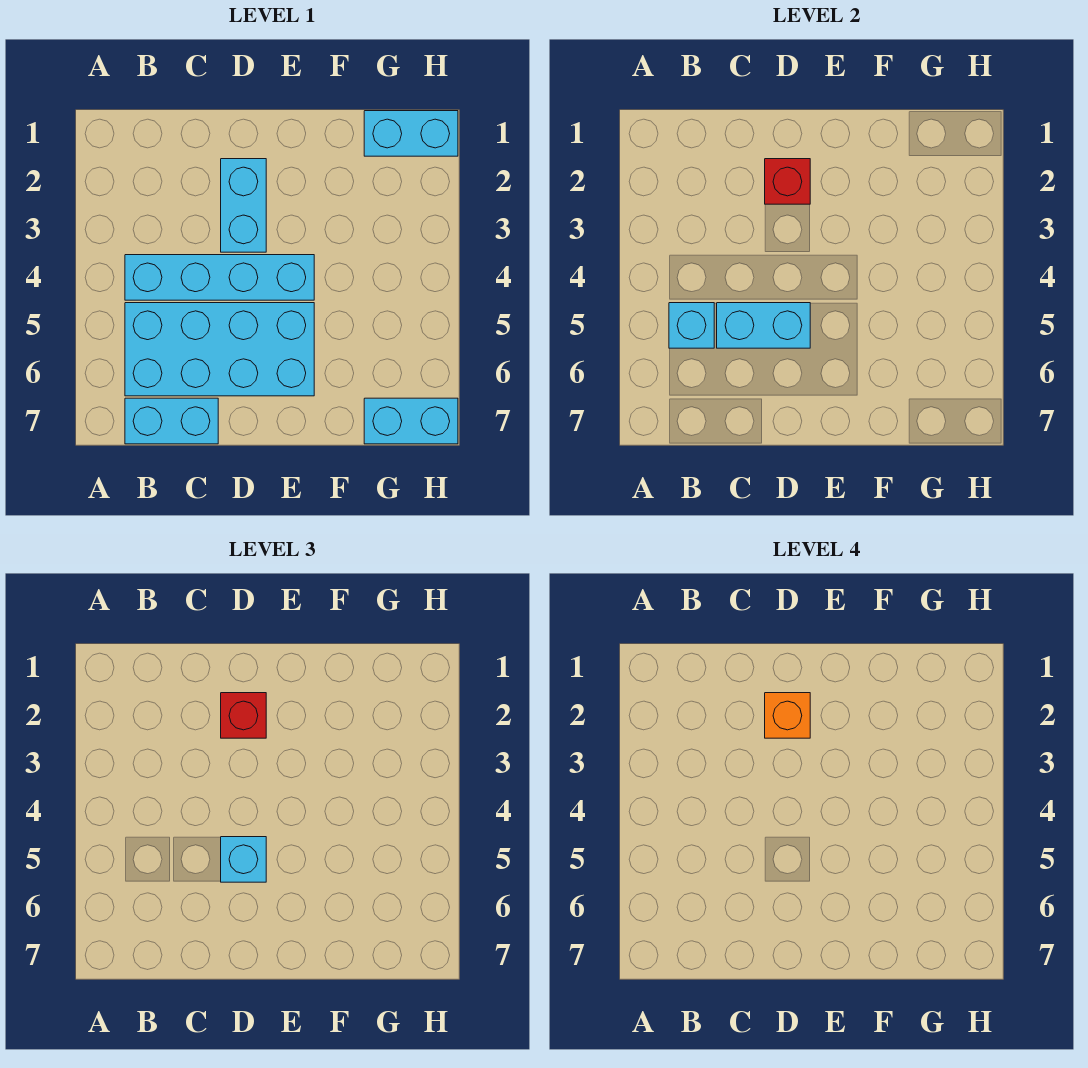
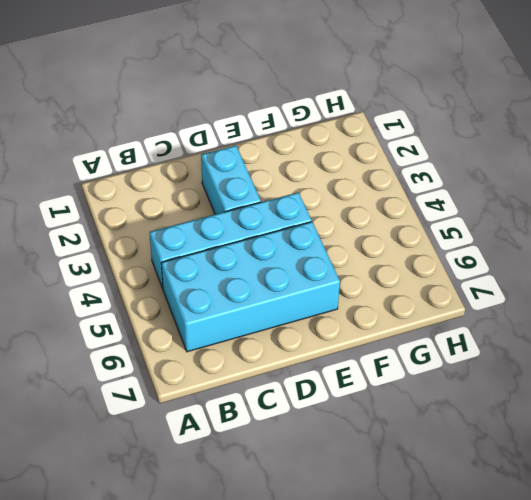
none -> cyan 1x2 brick [125,398,218,444]
none -> cyan 1x2 brick [364,111,458,156]
none -> cyan 1x2 brick [364,398,458,444]

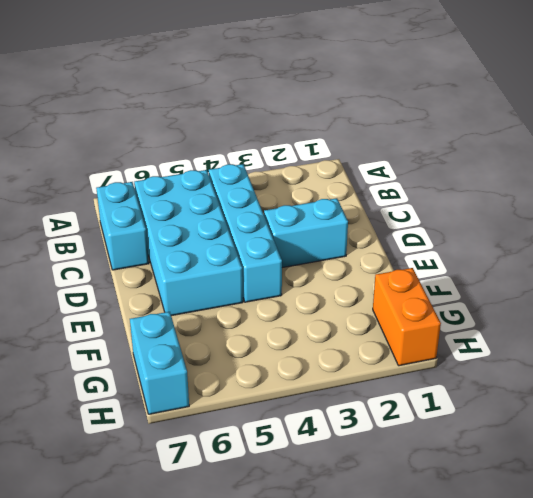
orange 1x2 brick [373,268,441,366] -> cyan 1x2 brick [364,111,458,156]
none -> cyan 1x1 brick [669,303,714,348]
none -> cyan 1x2 brick [717,303,810,348]
none -> red 1x1 brick [765,159,810,204]

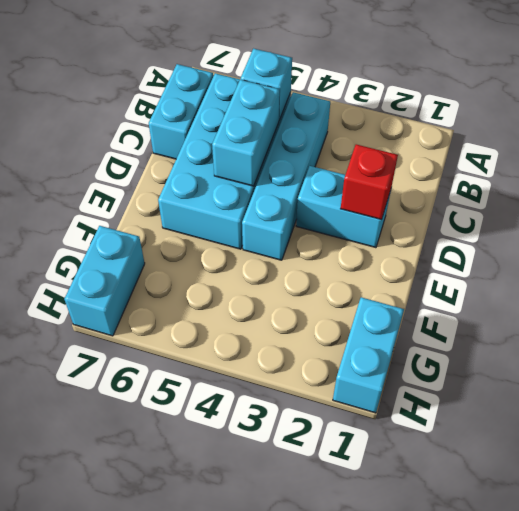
none -> red 1x1 brick [221,693,266,738]
none -> cyan 1x1 brick [221,837,266,882]
none -> orange 1x1 brick [765,693,810,738]

